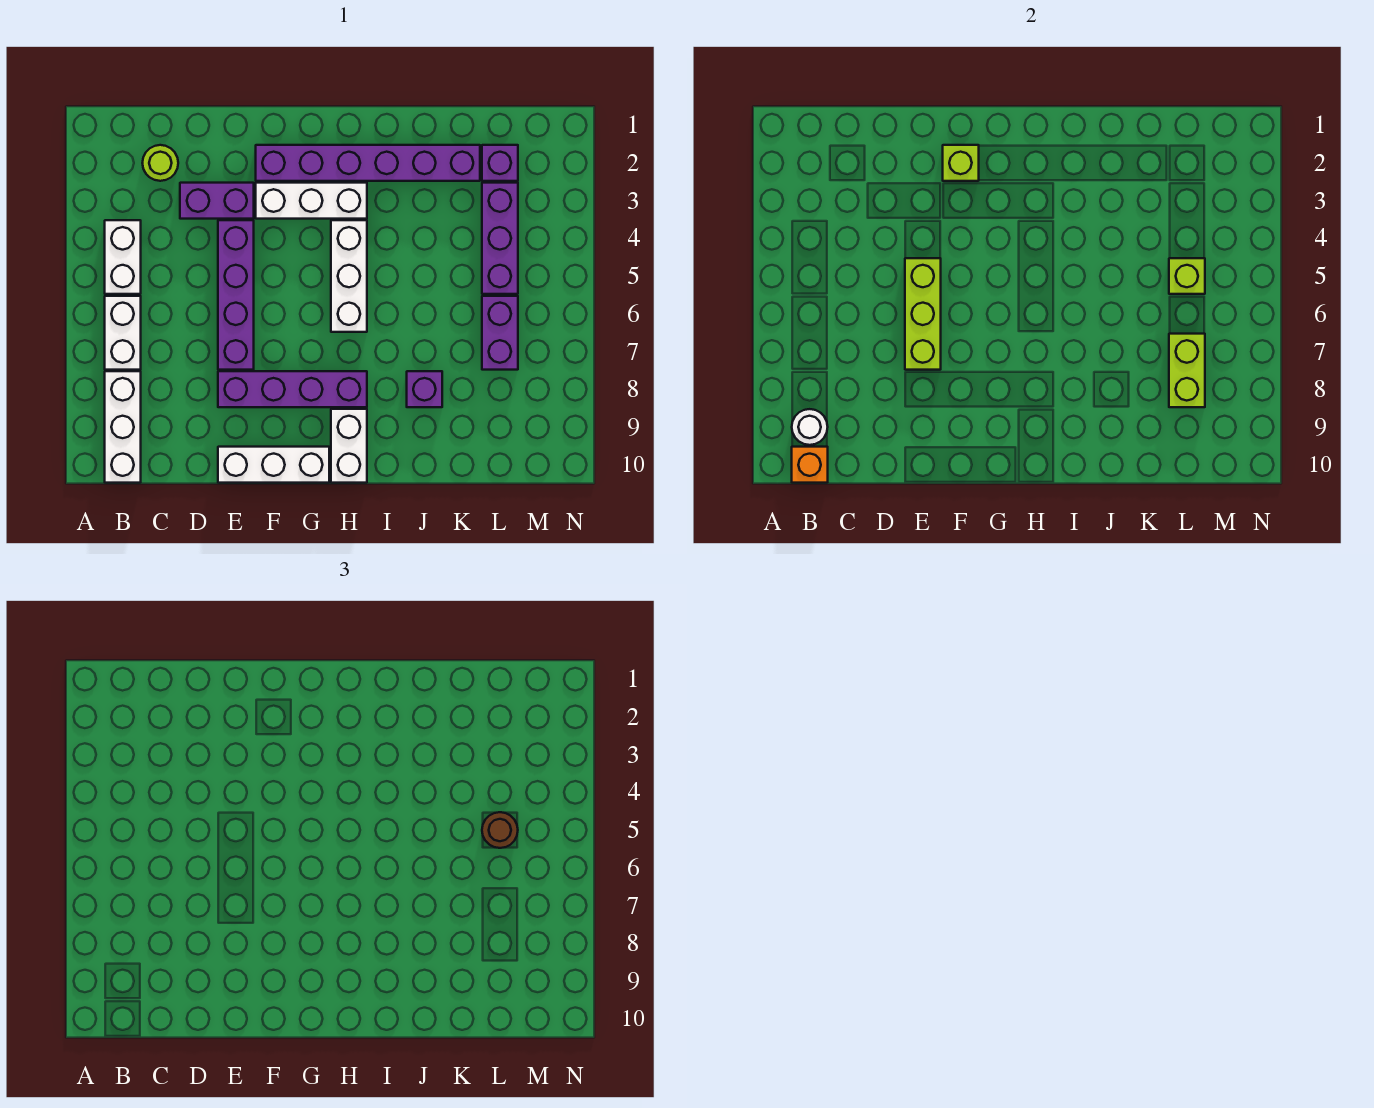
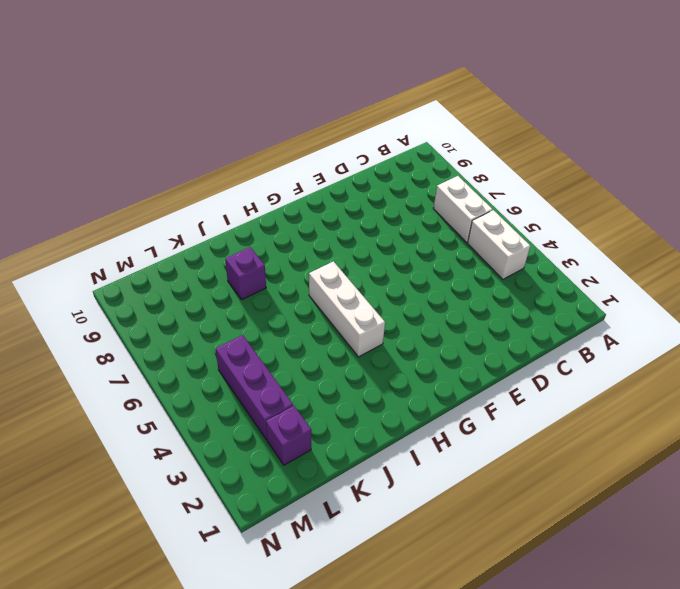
none -> white 1x3 brick [105,371,141,483]
none -> lime 1x1 round brick [143,145,178,181]
none -> purple 1x2 brick [180,183,254,219]

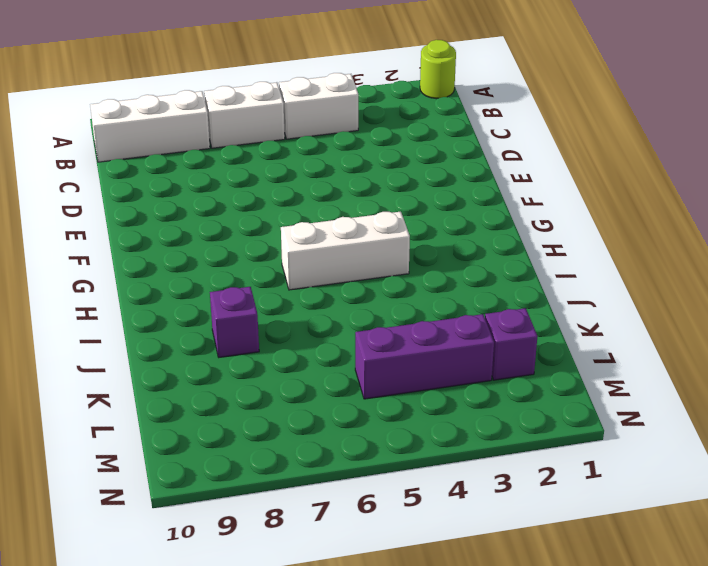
lime 1x1 round brick [420,40,456,99] -> lime 1x1 round brick moved to [143,145,178,181]
none -> purple 1x2 brick [180,183,254,219]
none -> purple 1x4 brick [218,220,254,370]
none -> purple 1x4 brick [218,371,367,407]

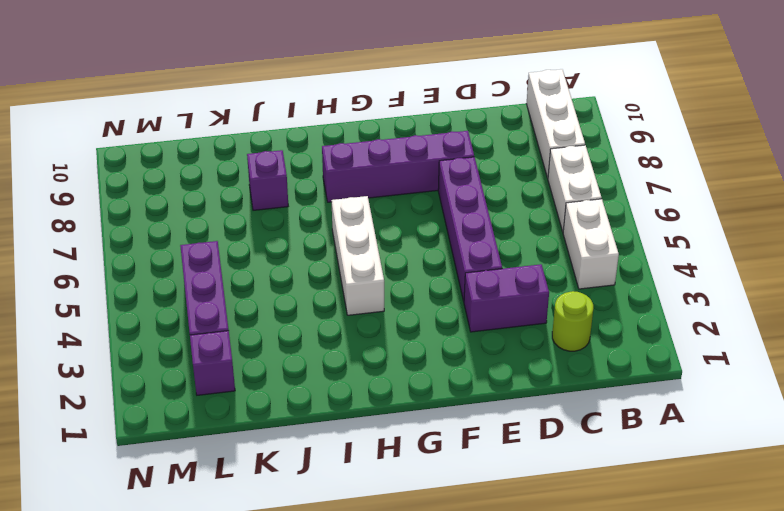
none -> white 1x3 brick [218,447,329,483]
none -> purple 1x6 brick [256,145,480,181]
none -> white 1x3 brick [256,183,367,219]

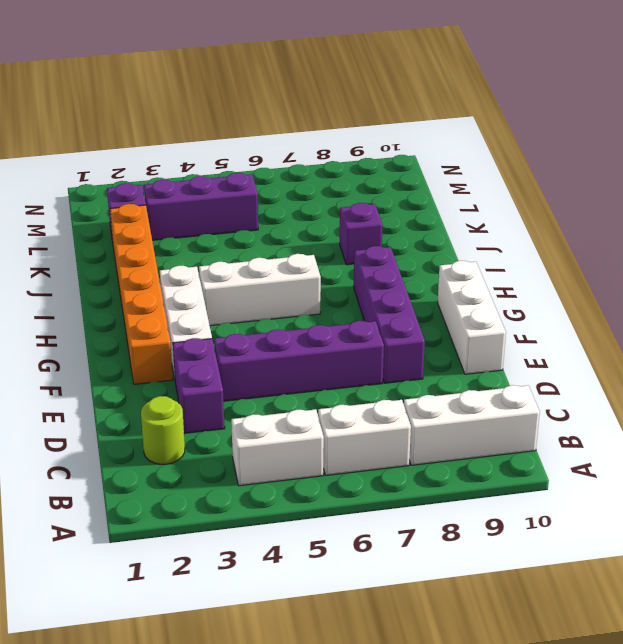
orange 1x6 brick [110,204,173,384] -> purple 1x6 brick [256,145,480,181]
none -> white 1x2 brick [331,409,367,483]
none -> purple 1x2 brick [482,296,518,370]
none -> white 1x1 round brick [792,409,828,445]

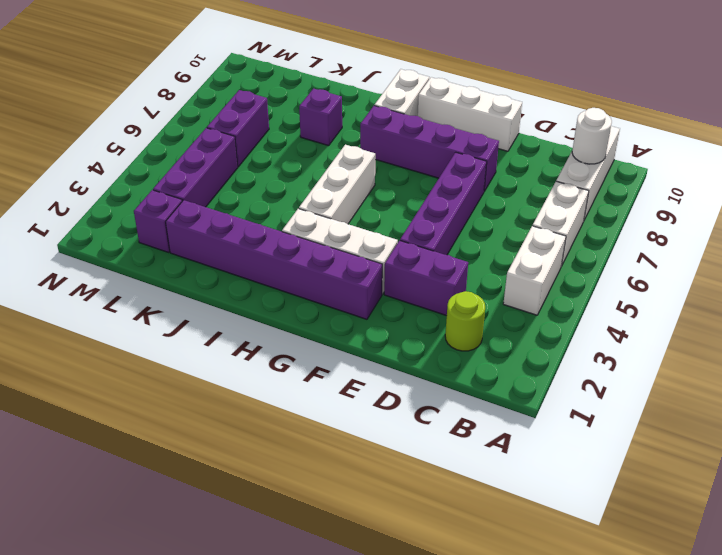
none -> orange 1x1 brick [792,447,828,483]
none -> lime 1x3 brick [905,258,941,370]
none -> lime 1x1 brick [943,145,979,181]

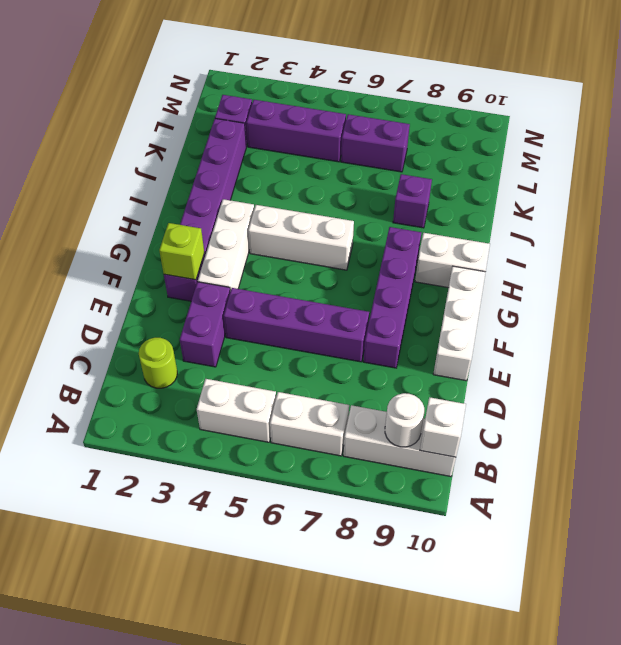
white 1x1 brick [420,397,466,457] -> orange 1x1 brick [792,447,828,483]
none -> lime 1x3 brick [905,258,941,370]
none -> lime 1x1 brick [1169,258,1205,294]
none -> lime 1x2 brick [1169,334,1205,407]

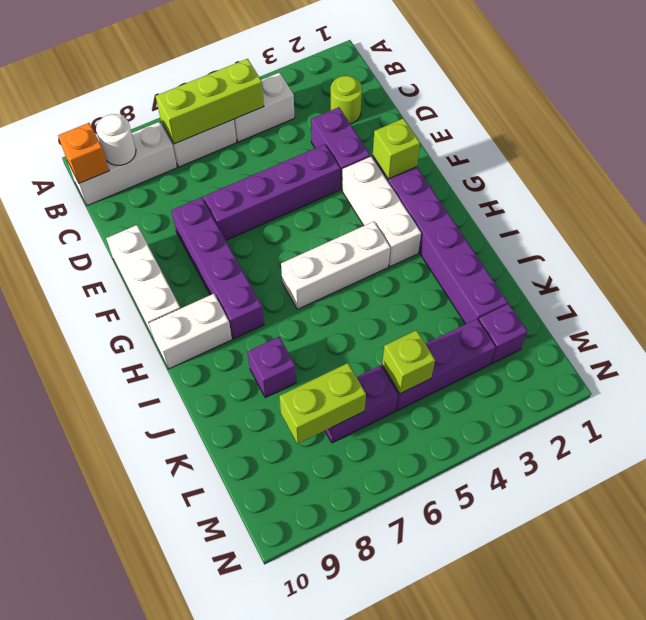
lime 1x3 brick [156,59,264,144] -> lime 1x3 brick moved to [905,258,941,370]
none -> brown 1x1 round brick [482,812,518,848]

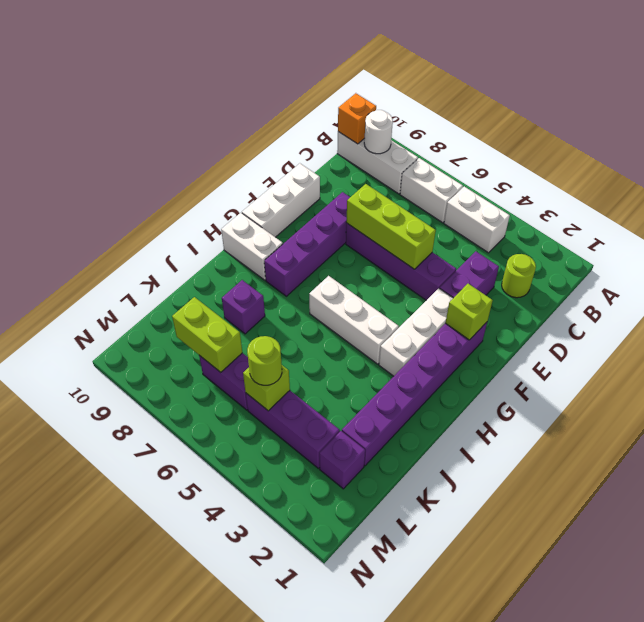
lime 1x1 round brick [247,336,282,385] -> brown 1x1 round brick [482,812,518,848]

